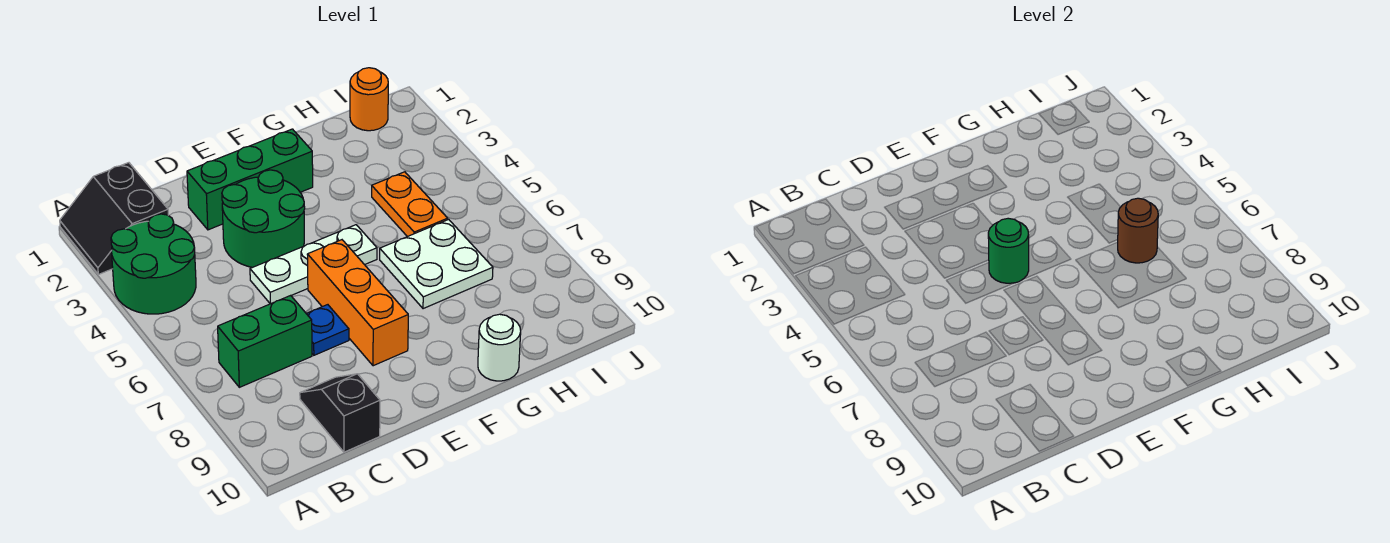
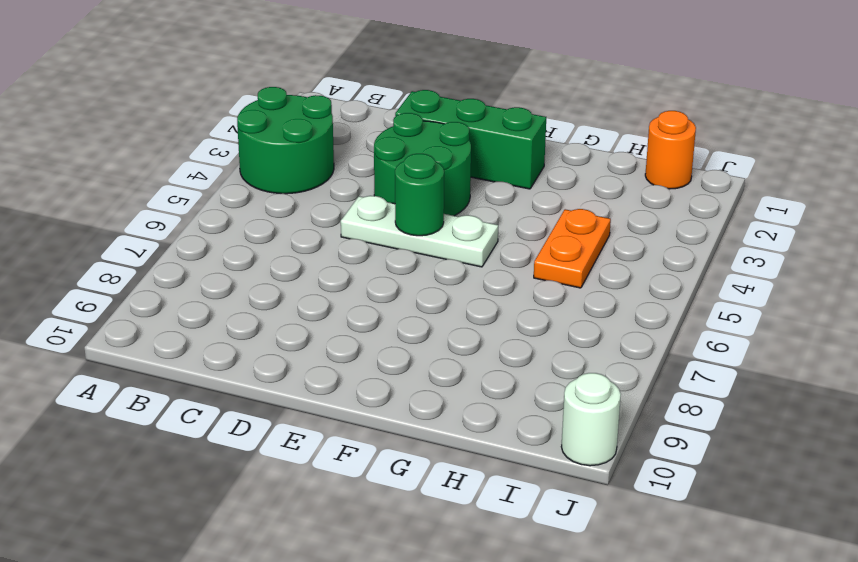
white 1x1 round brick [561,373,621,466] -> white 1x1 round brick moved to [478,314,521,381]
none -> black 2x2 slope [60,163,168,274]
none -> green 1x2 brick [218,296,312,387]
none -> black 1x2 slope [300,374,380,452]

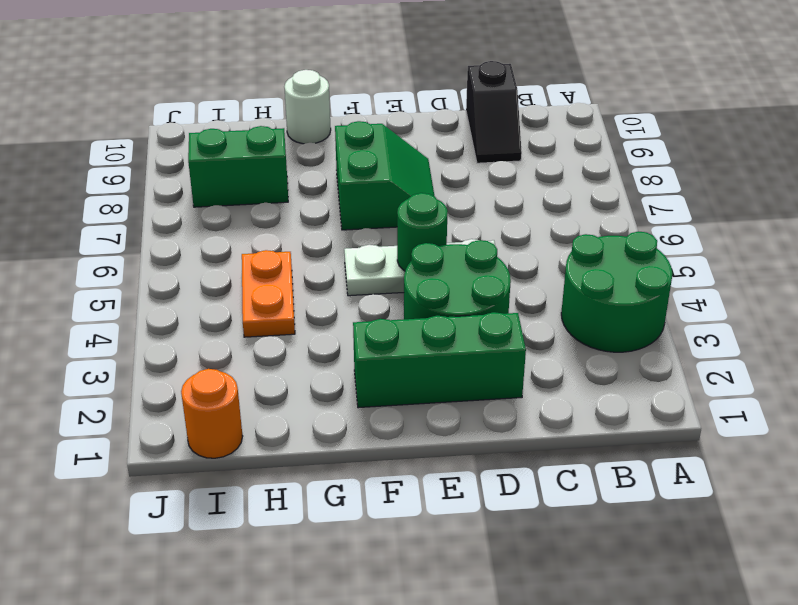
green 2x2 slope [335,121,434,230] -> orange 1x3 brick [307,240,408,366]
green 1x2 brick [188,126,288,207] -> green 1x2 brick moved to [218,296,312,387]
none -> black 2x2 slope [60,163,168,274]
none -> blue 1x1 plate [306,305,349,355]
none -> white 2x2 plate [380,219,493,309]

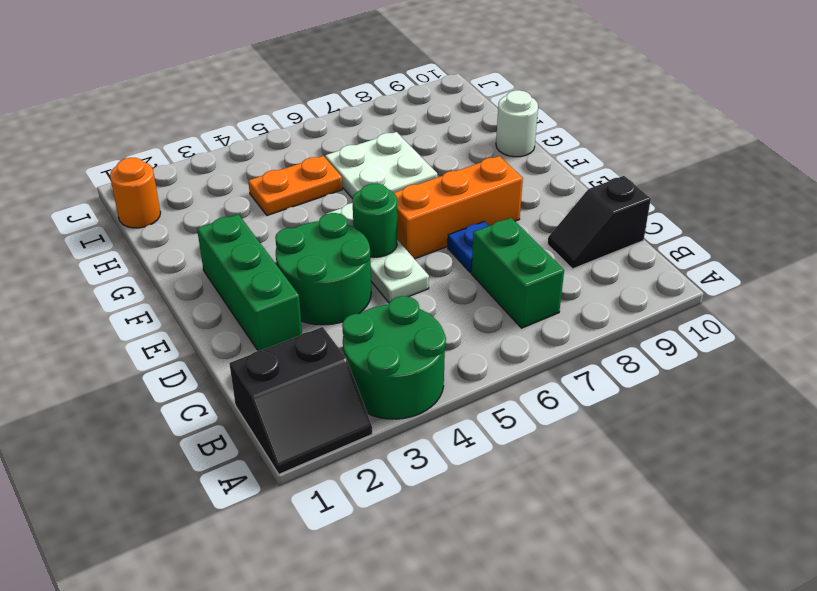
none -> brown 1x1 round brick [1118,198,1158,263]

